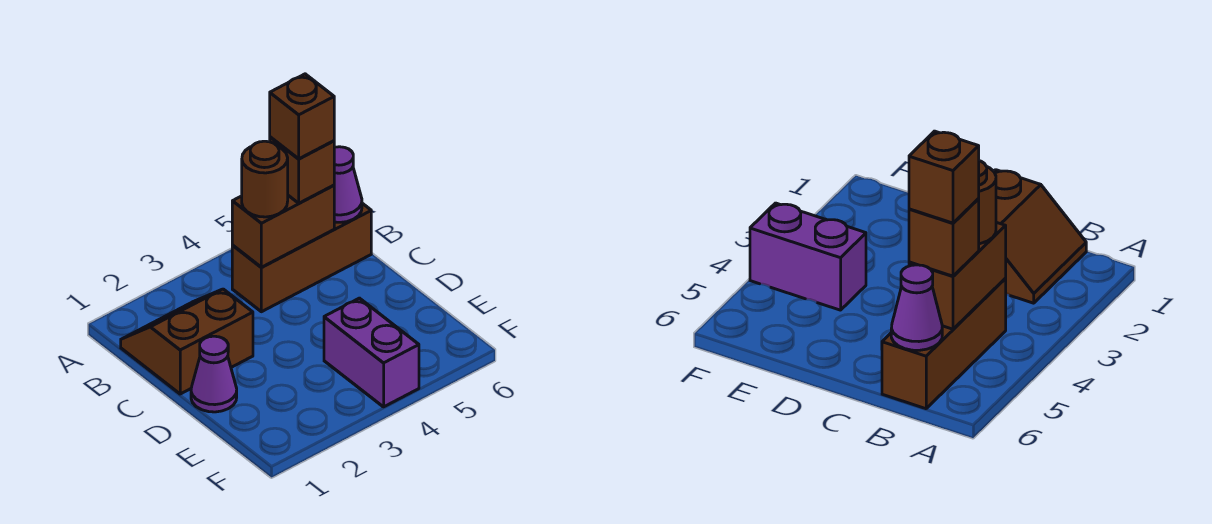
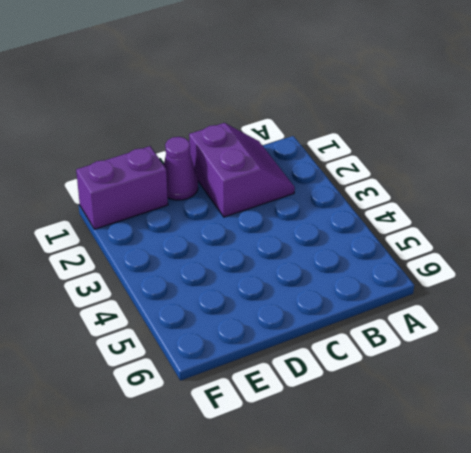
purple 2x2 slope [189,123,295,217] -> brown 2x2 slope [121,289,253,394]
purple 1x2 brick [76,146,168,229] -> purple 1x2 brick moved to [324,298,419,407]
none -> brown 1x3 brick [232,203,371,312]
none -> brown 1x2 brick [232,185,334,267]

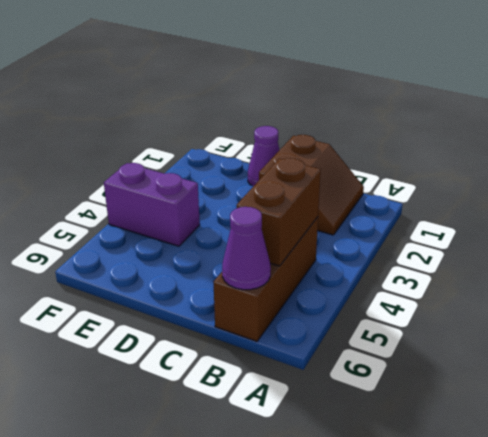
none -> brown 1x1 round brick [242,141,288,217]
none -> brown 1x1 brick [270,137,334,203]

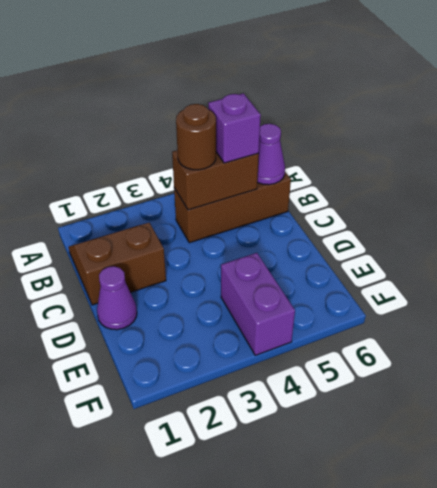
purple 1x1 brick [208,93,261,163] -> brown 1x1 brick [270,137,334,203]
none -> brown 1x1 brick [270,74,334,159]

